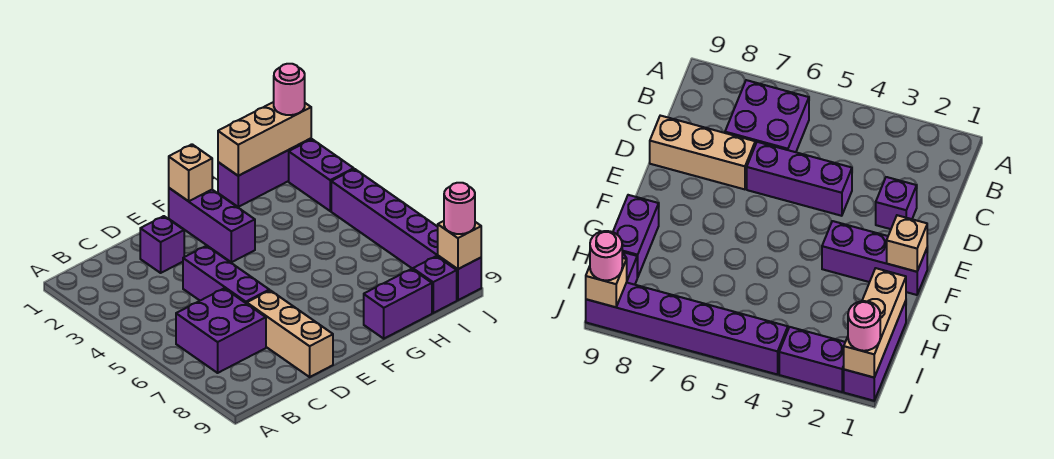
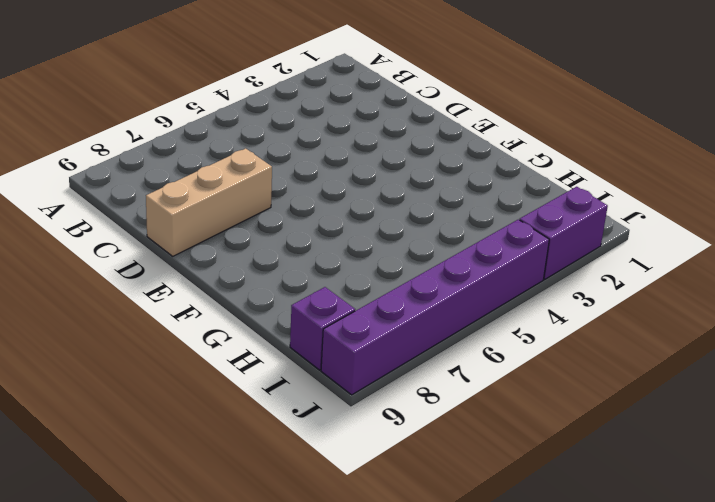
none -> purple 2x2 brick [176,288,266,373]
none -> purple 1x1 brick [140,216,184,273]
none -> purple 1x3 brick [183,246,269,304]

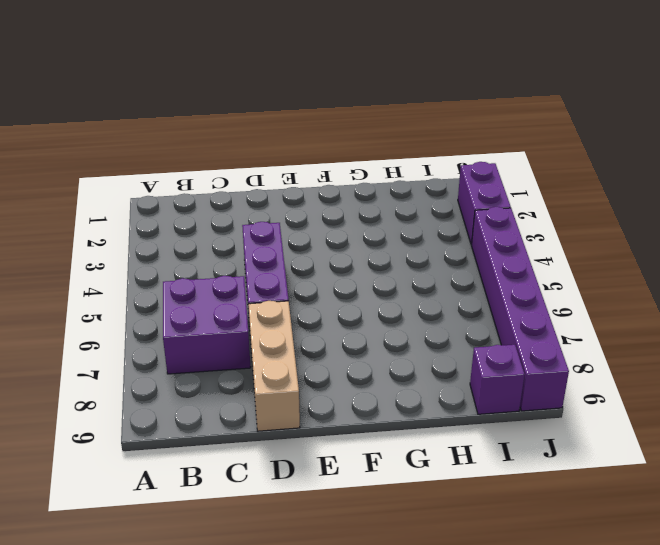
none -> purple 1x1 brick [140,216,184,273]
none -> purple 1x3 brick [169,188,255,262]
none -> purple 1x2 brick [364,269,432,339]

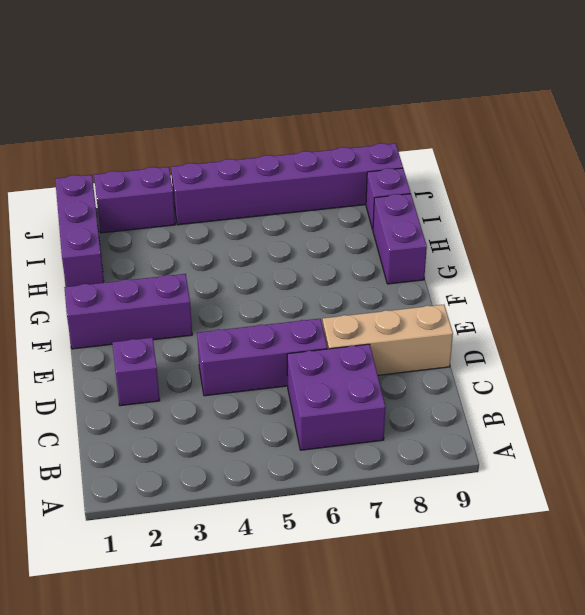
none -> tan 1x1 brick [169,144,212,201]
none -> tan 1x3 brick [218,102,311,176]
none -> tan 1x1 brick [438,221,481,269]

